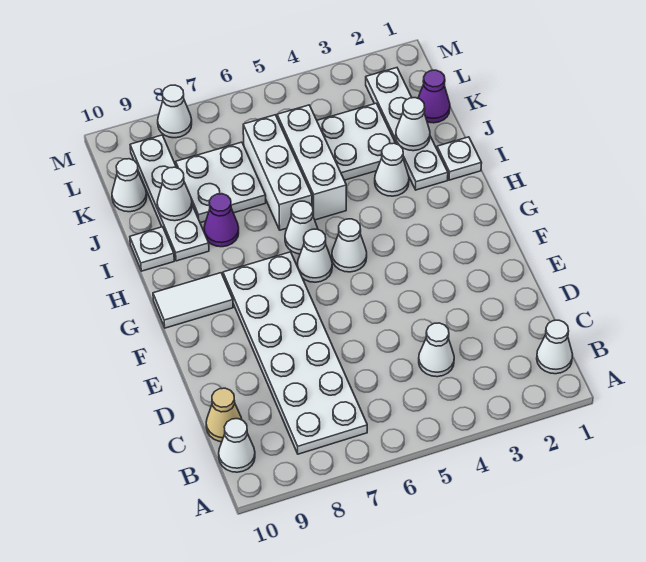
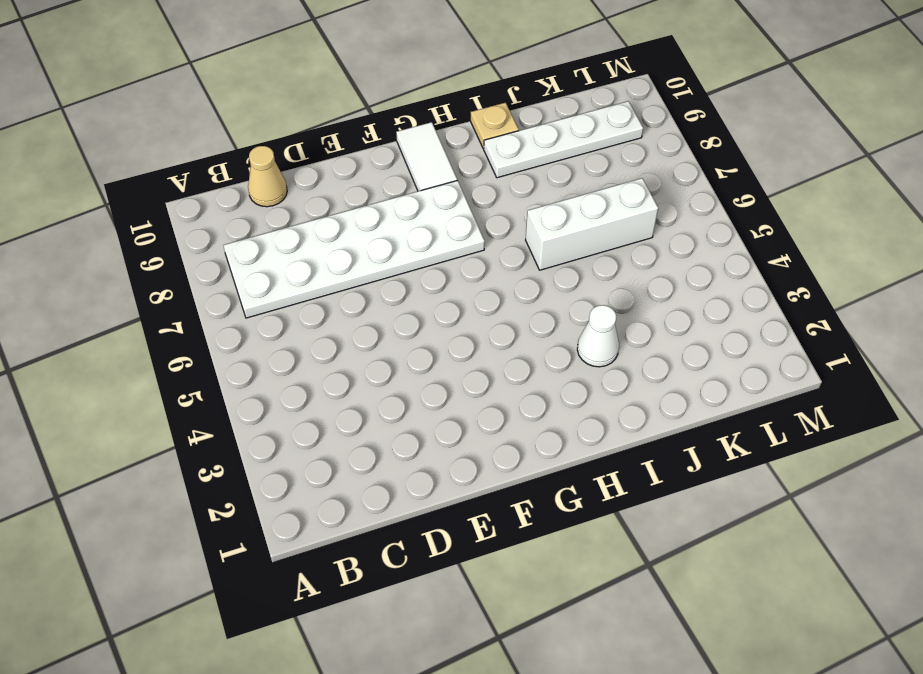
tan 1x1 plate [471,103,519,149] -> white 1x1 plate [130,227,174,271]
none -> white 1x1 cone [537,320,573,374]
none -> white 1x1 cone [219,419,255,472]
none -> white 1x1 cone [419,323,454,377]

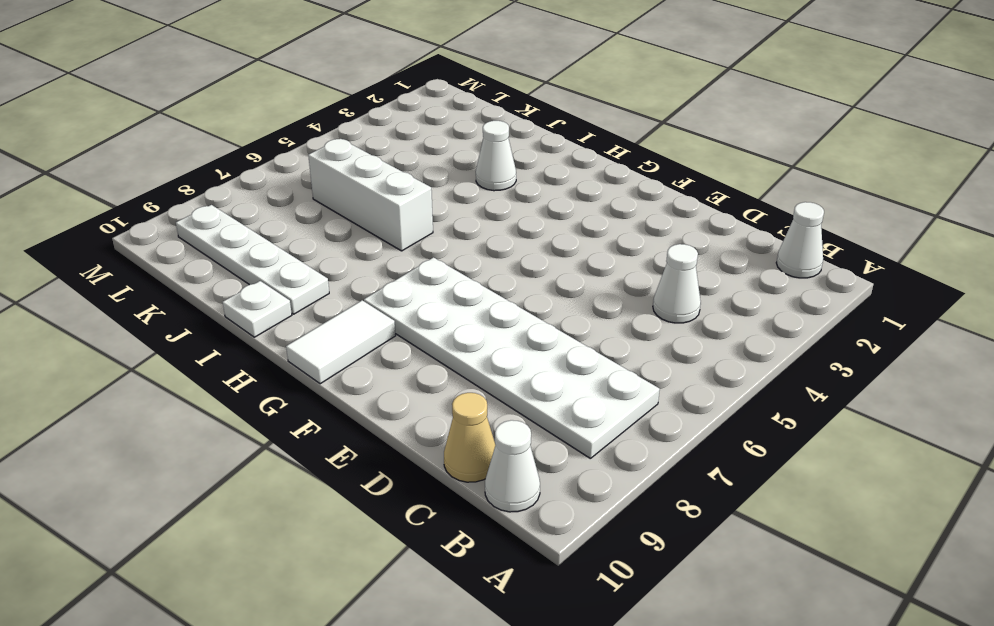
none -> white 1x1 cone [332,219,367,272]
none -> white 1x1 cone [297,229,332,282]
none -> white 1x1 cone [285,201,318,254]

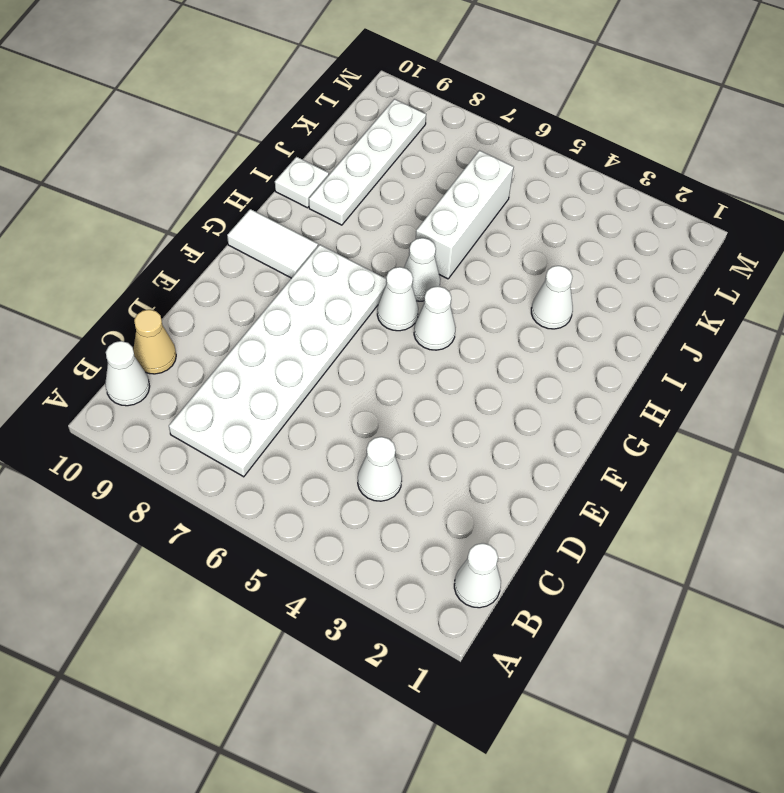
none -> white 1x1 plate [437,137,482,180]
none -> white 1x4 plate [366,68,448,190]
none -> white 1x3 brick [277,105,346,220]

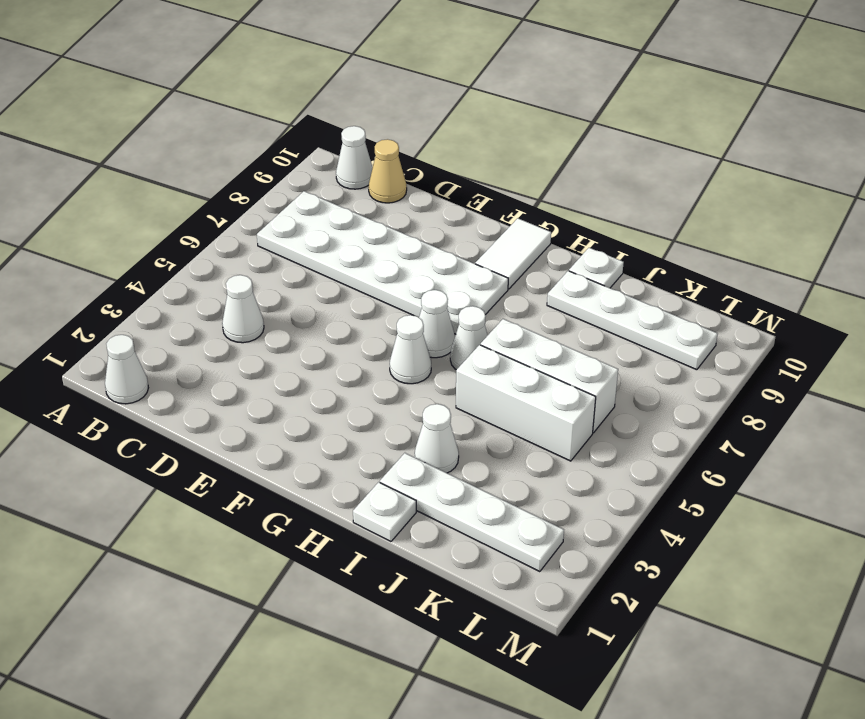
none -> purple 1x1 cone [204,194,239,247]
none -> white 2x2 plate [317,103,396,180]
none -> white 2x2 plate [176,142,266,223]

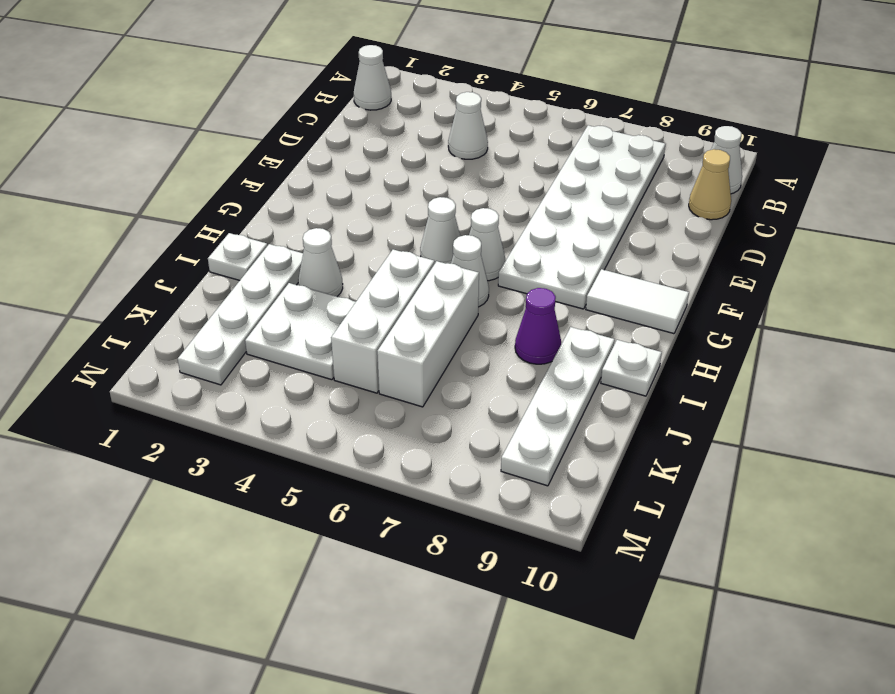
none -> white 2x2 plate [176,142,266,223]
none -> purple 1x1 cone [418,70,450,123]
none -> white 1x1 cone [112,159,147,212]

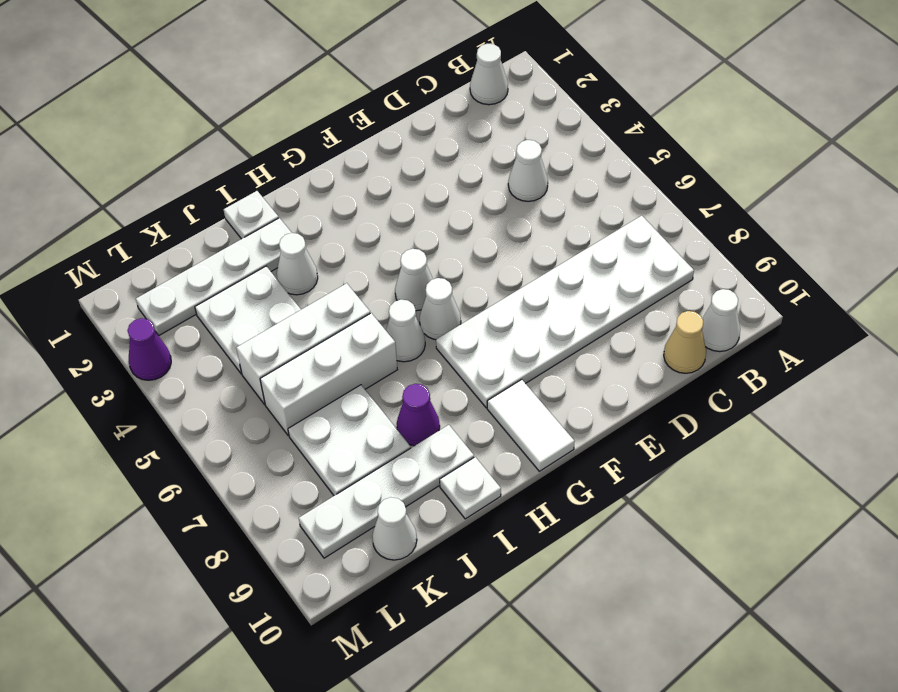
purple 1x1 cone [127,318,171,380] -> purple 1x1 cone moved to [418,70,450,123]
none -> white 1x1 cone [158,85,192,138]
none -> white 1x1 cone [396,98,430,151]
none -> white 1x1 cone [157,167,192,221]

